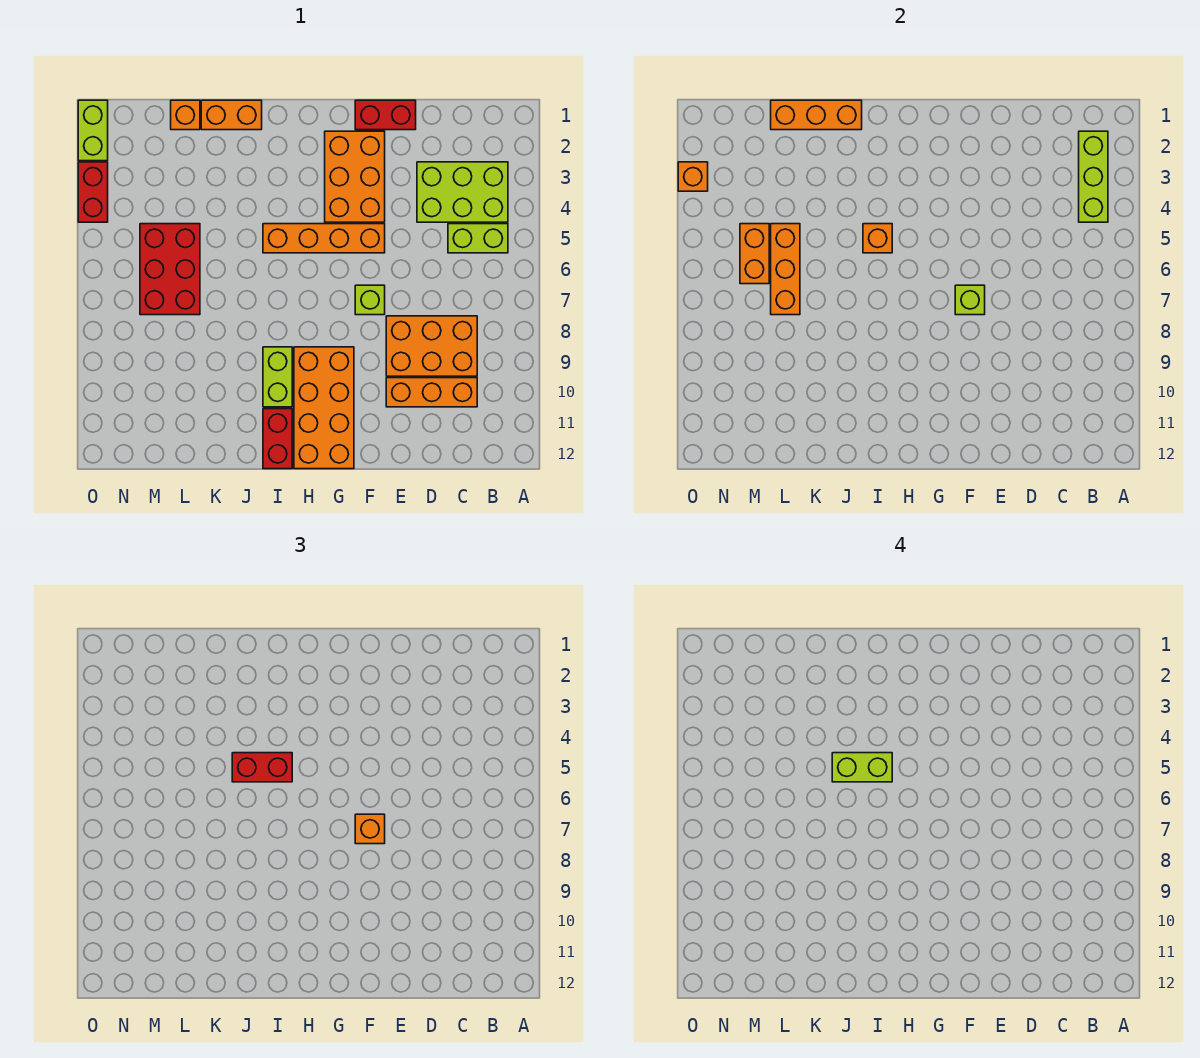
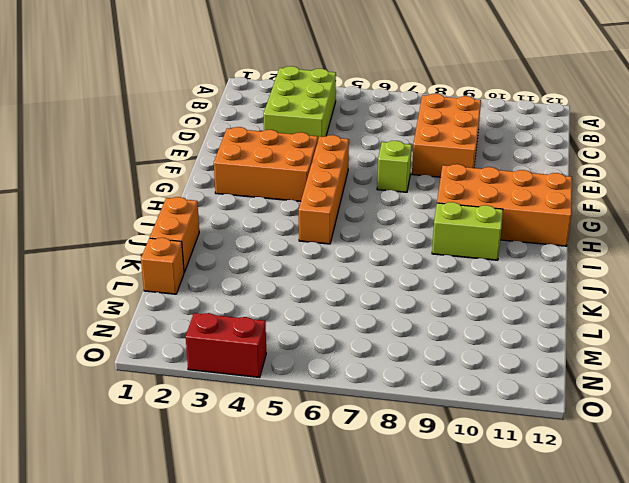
none -> lime 1x2 brick [448,224,508,253]
none -> orange 1x3 brick [386,378,477,407]
none -> red 1x2 brick [355,100,416,130]

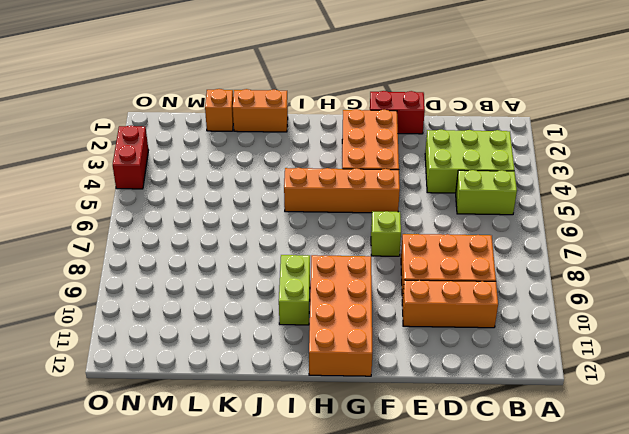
none -> red 1x2 brick [263,409,292,469]
none -> red 2x3 brick [140,224,200,315]
none -> lime 1x2 brick [78,100,108,161]

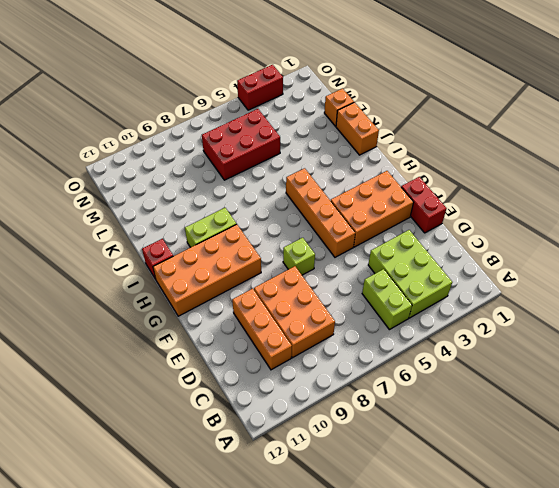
red 1x1 brick [142,239,173,279] -> red 1x2 brick [263,409,292,469]
none -> lime 1x2 brick [78,100,108,161]
none -> lime 1x3 brick [1079,131,1108,222]
none -> lime 1x1 brick [955,285,985,315]

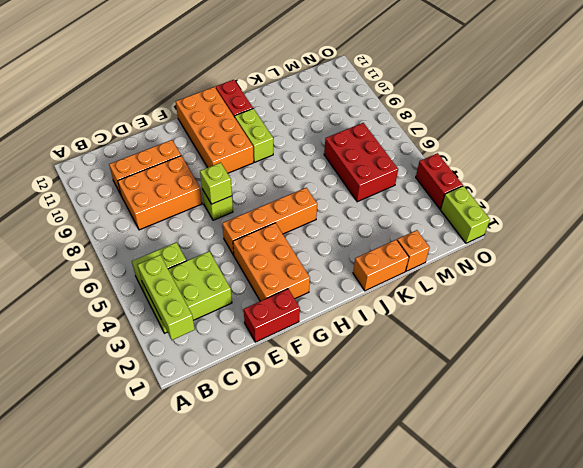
none -> orange 1x1 brick [863,224,892,253]
none -> orange 1x3 brick [771,100,862,130]
none -> orange 1x3 brick [771,224,800,315]

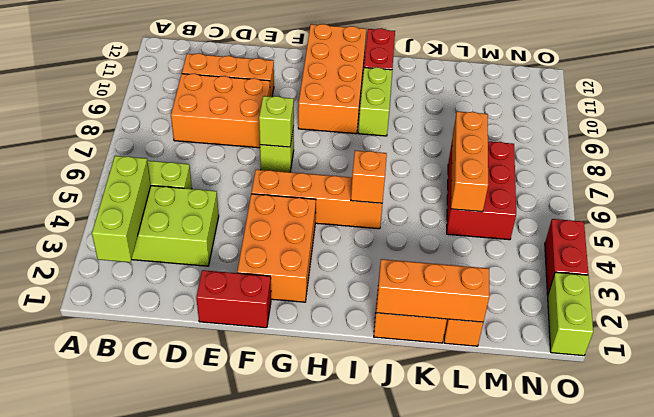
none -> orange 1x2 brick [740,224,769,284]
none -> orange 1x1 brick [678,162,708,191]
none -> orange 1x1 brick [355,814,385,844]

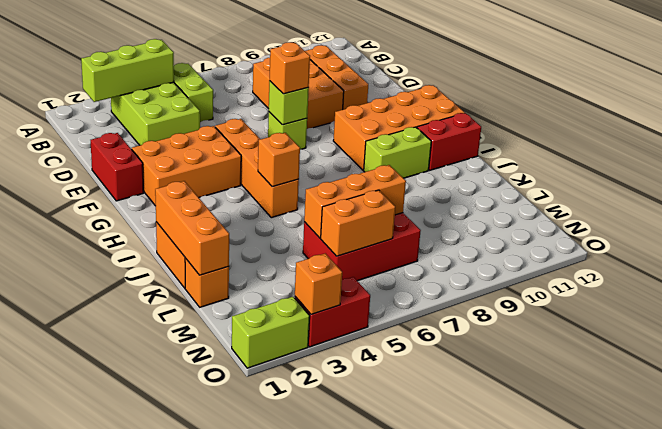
none -> red 1x2 brick [232,753,292,782]
none -> lime 1x2 brick [832,753,892,782]

